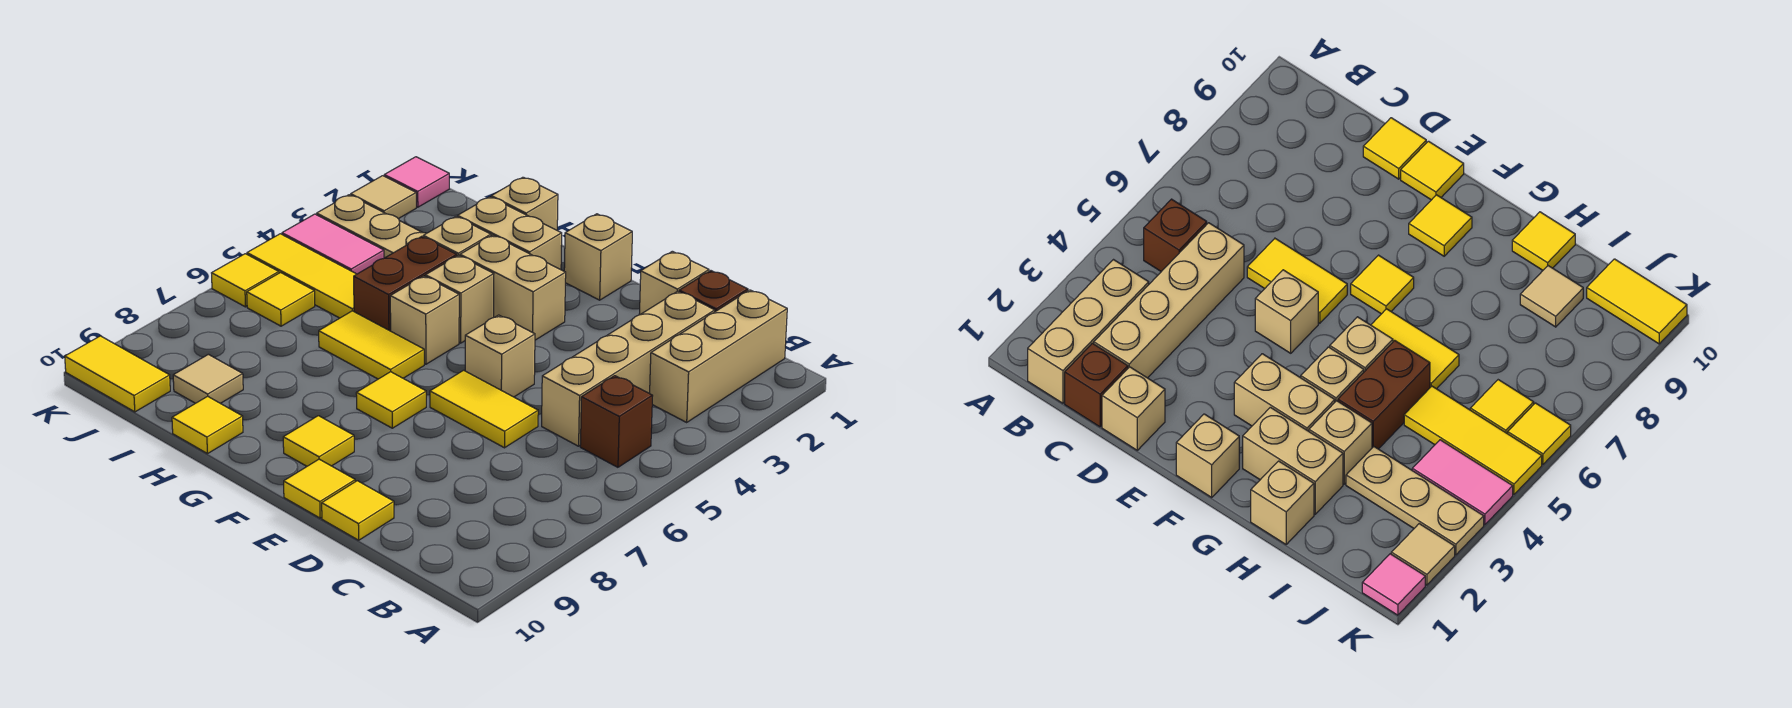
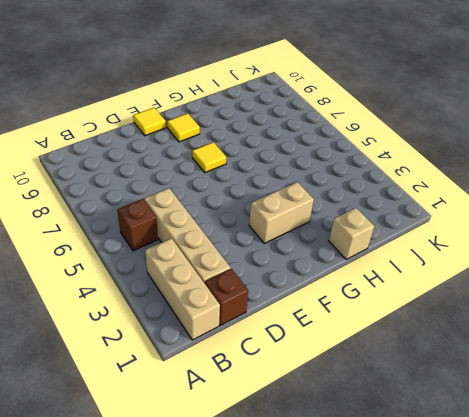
none -> tan 1x1 brick [639,251,709,315]
none -> yellow 1x2 tile [430,370,538,448]
none -> yellow 1x1 tile [322,481,394,540]
none -> tan 1x1 brick [465,315,535,397]

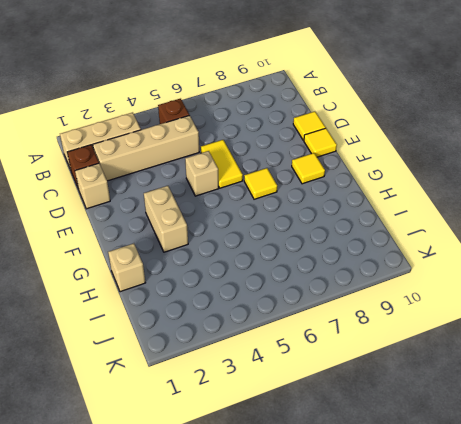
none -> tan 1x1 brick [564,214,632,300]
none -> tan 1x2 brick [458,197,562,270]
none -> tan 1x1 brick [425,255,494,343]
none -> tan 1x1 brick [390,276,459,364]

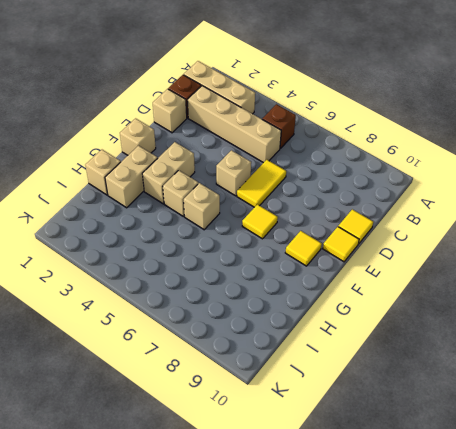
none -> yellow 1x2 tile [319,311,424,379]
none -> tan 1x1 brick [423,217,491,256]
none -> brown 1x2 brick [354,236,457,331]
none -> yellow 1x1 tile [172,396,243,454]

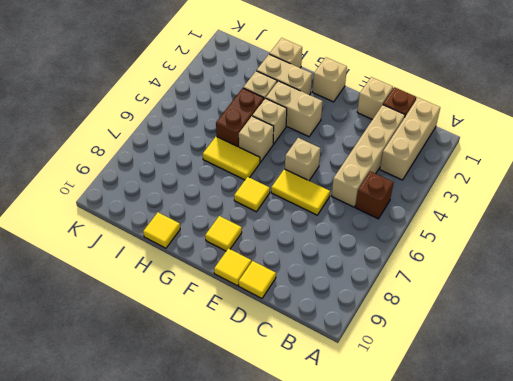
none -> tan 1x3 plate [317,195,427,258]
none -> yellow 1x3 tile [247,234,356,318]
none -> tan 1x1 tile [173,354,243,403]
none -> pink 1x2 tile [282,214,384,274]

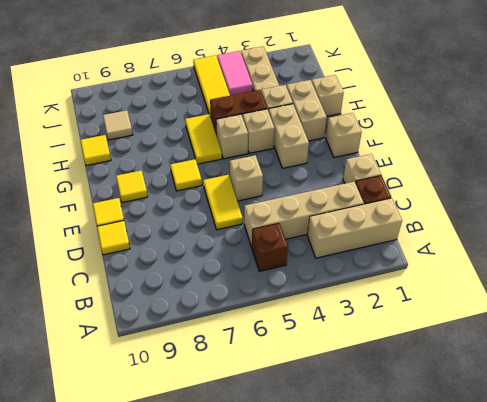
none -> yellow 1x1 tile [247,273,315,326]
none -> yellow 1x2 tile [65,336,170,412]
none -> pink 1x1 tile [384,157,449,207]
none -> tan 1x1 tile [351,176,416,219]

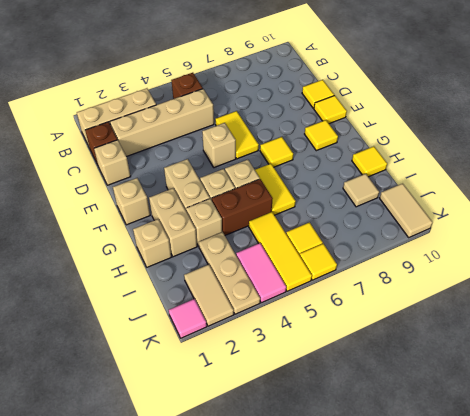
tan 1x2 tile [184,265,234,326] -> tan 1x1 tile [351,176,416,219]
tan 1x2 tile [380,183,433,237] -> yellow 1x2 tile [65,336,170,412]

